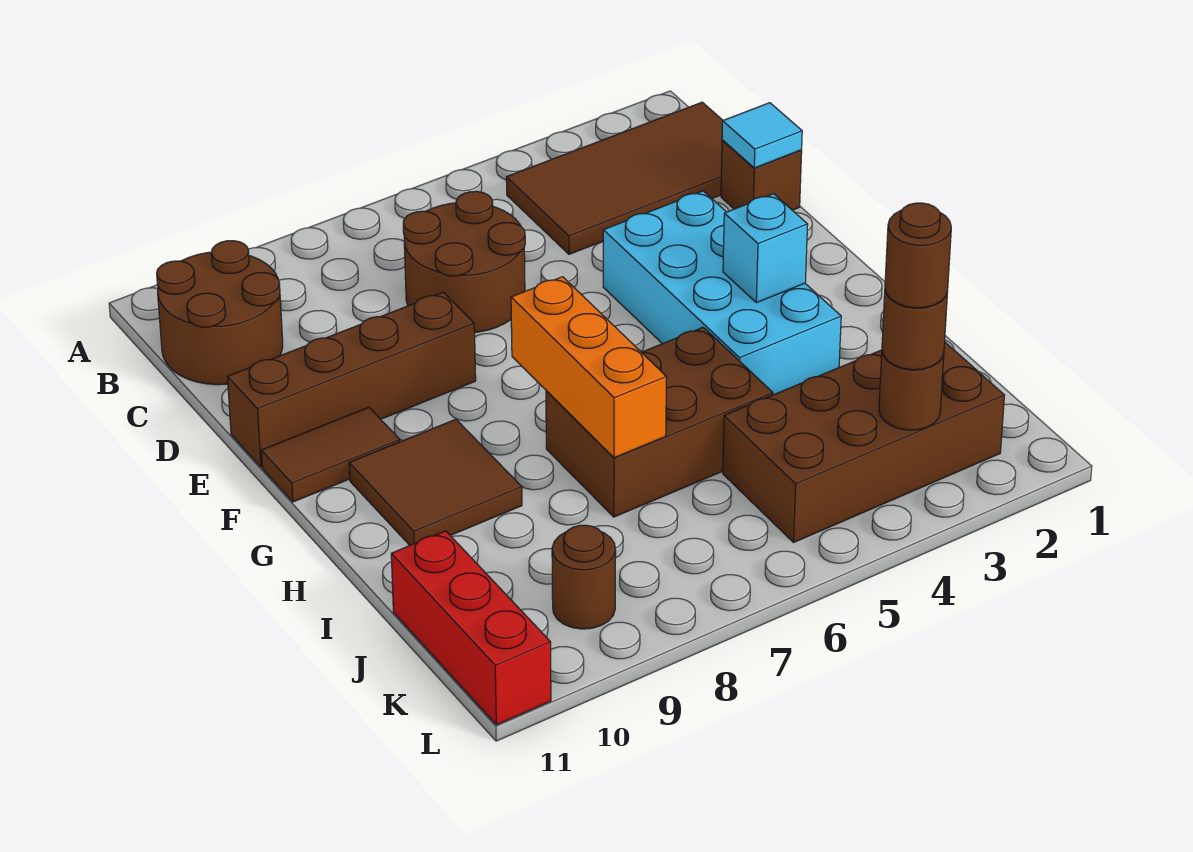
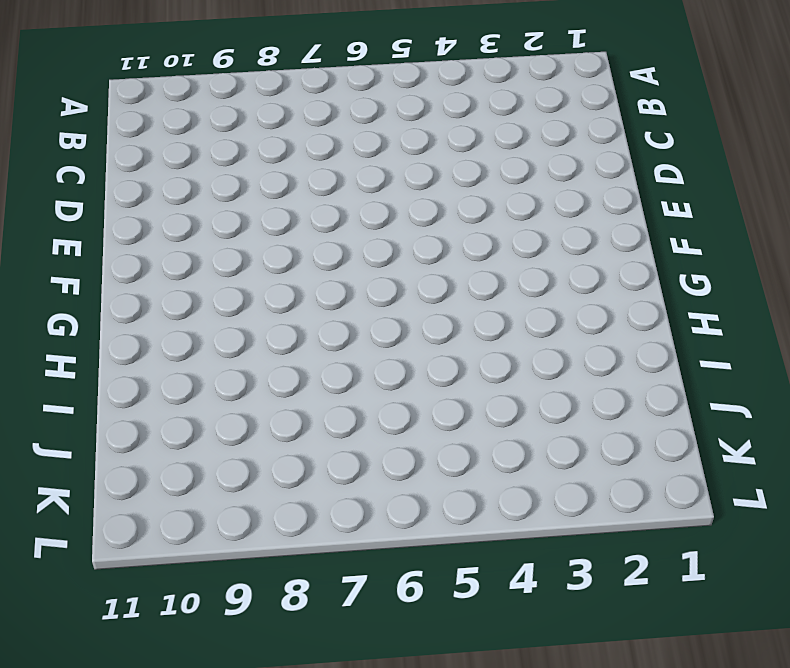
none -> brown 2x4 tile [506,102,723,254]
none -> brown 2x2 round brick [157,241,283,385]
none -> brown 2x2 round brick [403,191,525,332]

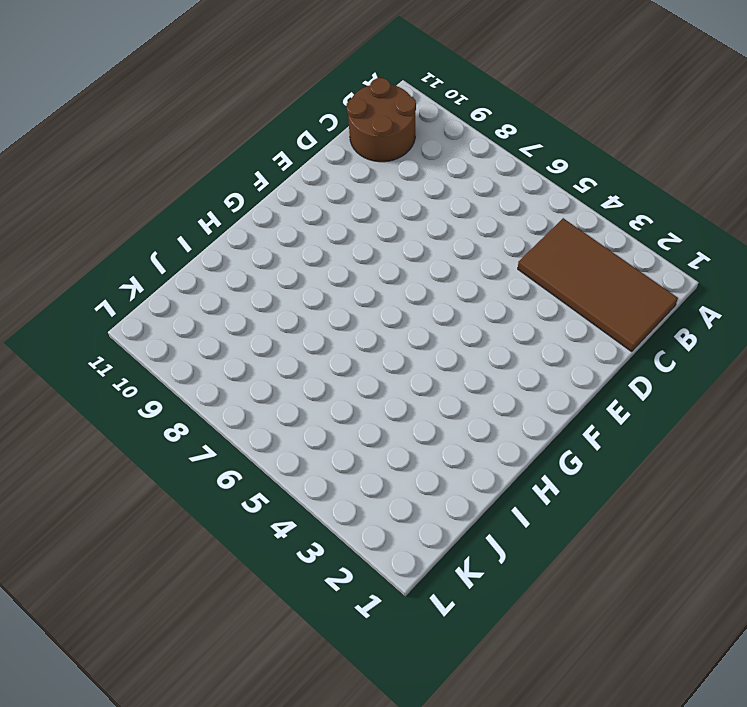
none -> brown 2x2 round brick [403,191,525,332]
none -> brown 1x1 brick [721,140,802,210]
none -> cyan 2x4 brick [603,191,841,395]

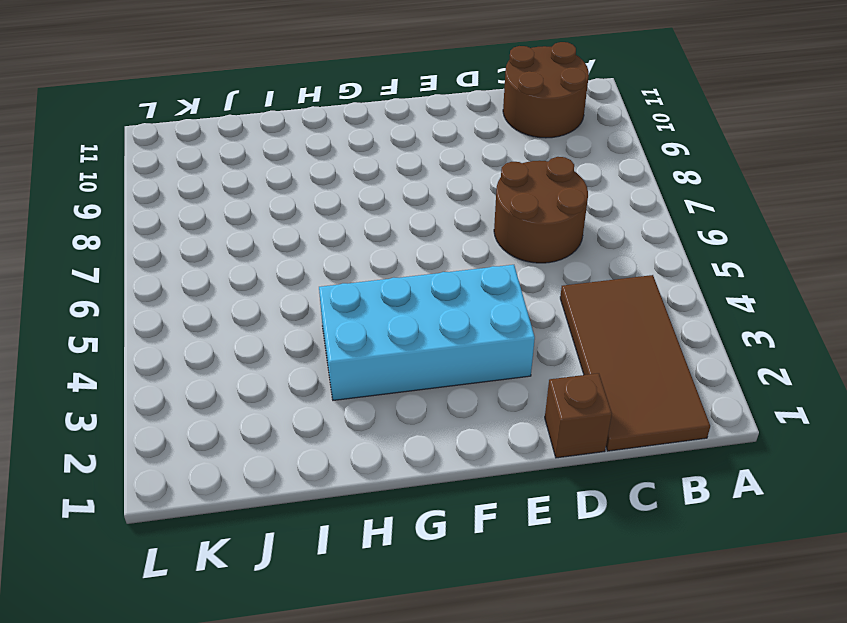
none -> brown 1x4 brick [227,292,476,467]
none -> brown 1x2 tile [261,407,400,502]
none -> brown 2x2 tile [349,419,522,545]

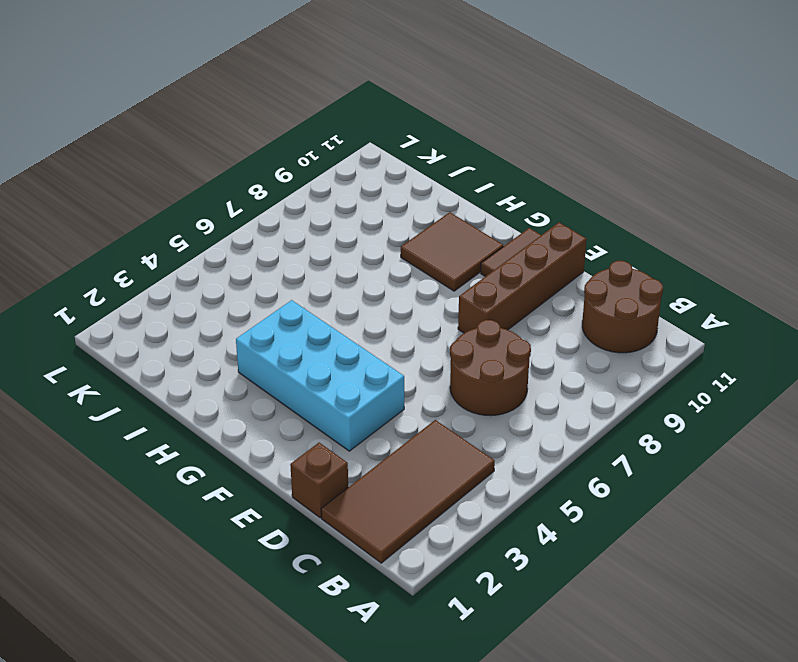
none -> brown 2x3 brick [546,327,773,517]
none -> brown 2x4 brick [723,342,1005,542]
none -> red 1x3 brick [391,531,551,725]

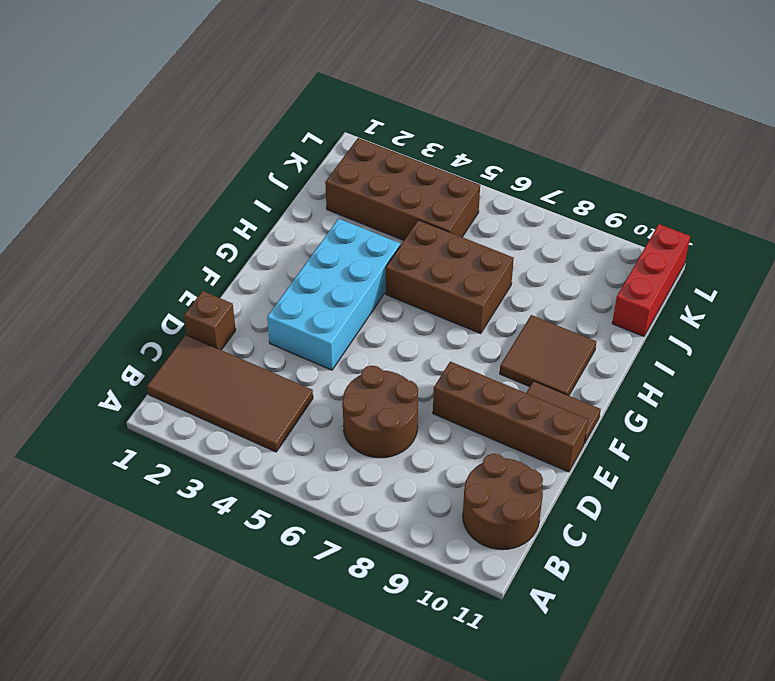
none -> brown 1x1 round brick [552,525,616,629]
none -> cyan 1x1 tile [722,103,802,168]
none -> cyan 1x1 brick [723,194,808,303]

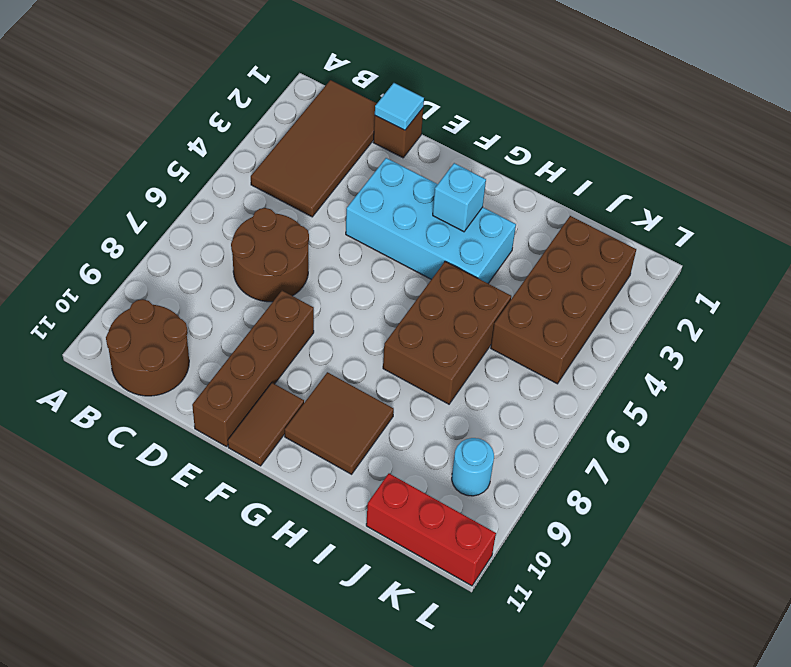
cyan 1x1 round brick [452,438,494,496] -> brown 1x1 round brick [552,525,616,629]
none -> orange 1x3 brick [511,277,667,458]
none -> brown 1x1 round brick [879,352,944,430]
none -> brown 1x1 round brick [882,290,948,370]

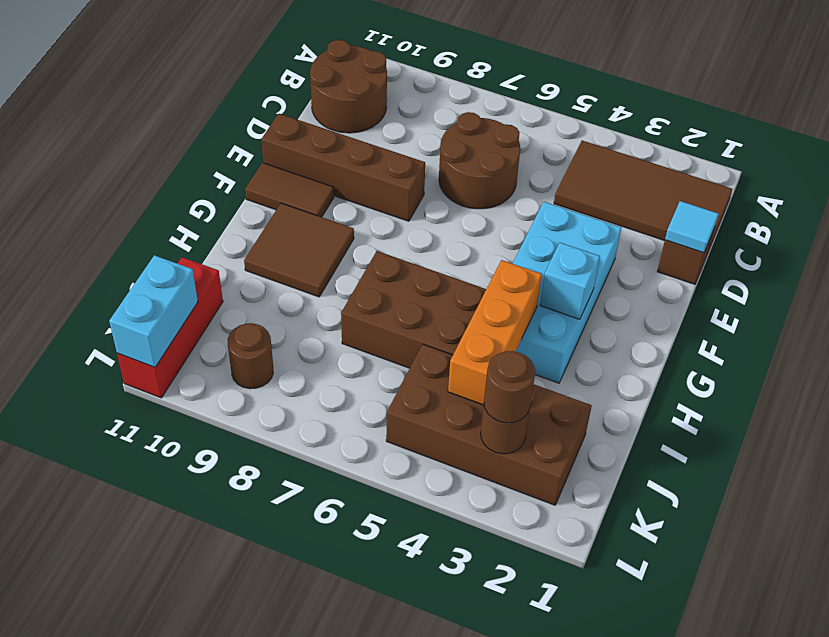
orange 1x3 brick [448,260,542,405] -> orange 1x3 brick moved to [511,277,667,458]
cyan 1x2 brick [109,255,198,367] -> none
none -> brown 1x1 round brick [885,203,951,308]

